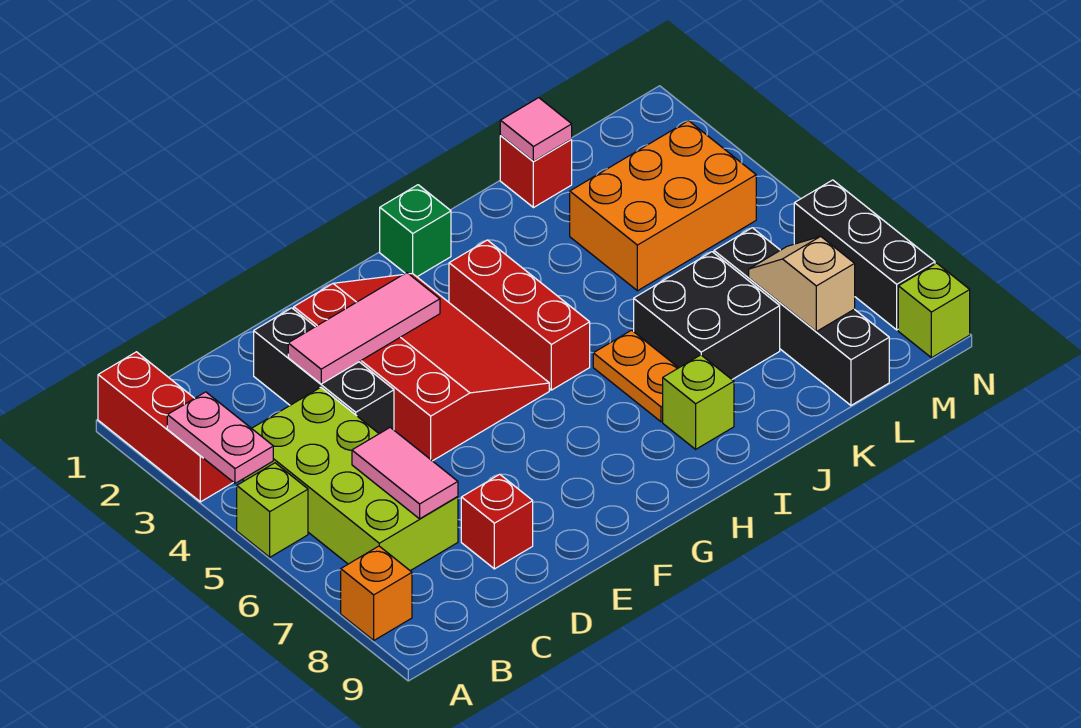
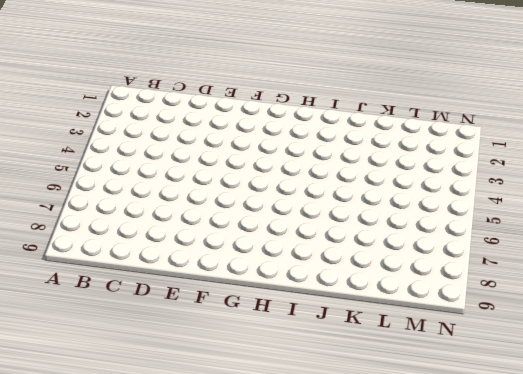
none -> red 1x3 brick [98,352,233,502]
none -> lime 1x1 brick [237,463,308,557]
none -> orange 1x1 brick [341,546,412,640]

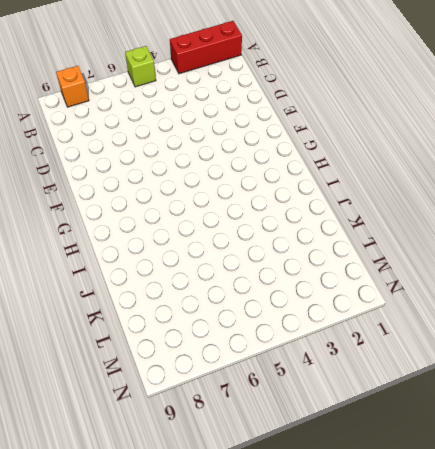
none -> lime 2x4 brick [242,387,458,571]
none -> black 1x3 brick [254,308,394,434]
none -> red 1x1 brick [461,474,533,569]

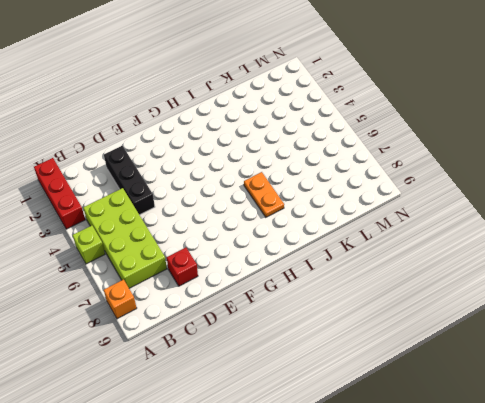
none -> red 3x4 slope [294,273,549,461]
none -> green 1x1 brick [380,185,451,277]
none -> red 1x3 brick [449,240,590,390]

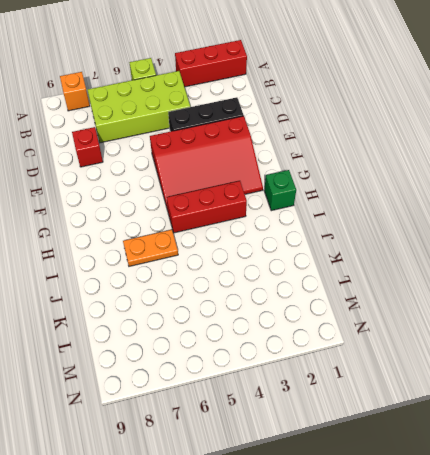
none -> lime 1x1 brick [663,355,734,449]
none -> black 2x2 brick [634,252,780,379]
none -> red 1x1 brick [500,136,572,208]

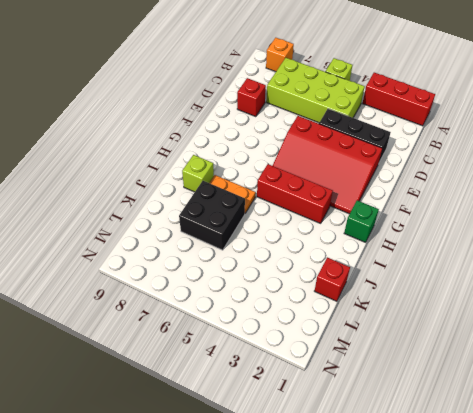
none -> orange 2x3 brick [570,121,756,291]
none -> black 1x4 brick [714,228,889,405]
none -> black 1x3 brick [794,180,935,330]

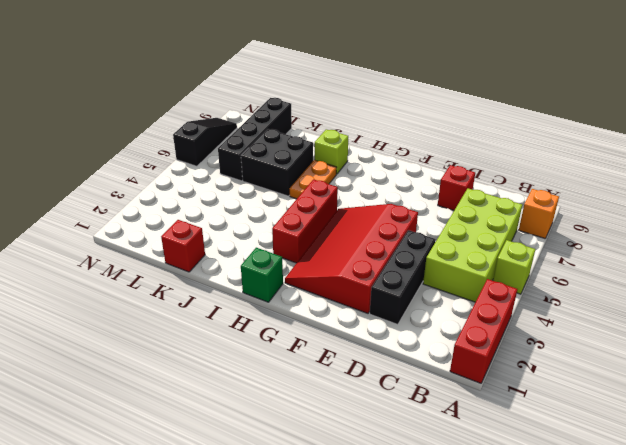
black 1x3 slope [173,118,237,166] -> black 1x3 brick [794,180,935,330]
none -> orange 2x3 brick [570,121,756,291]
none -> lime 1x1 brick [898,263,970,358]
none -> pink 1x2 plate [167,392,273,483]

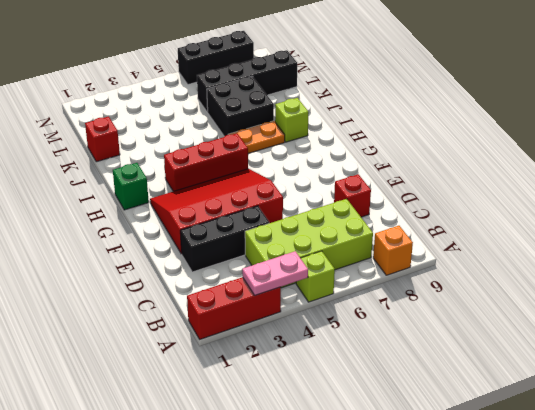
none -> orange 2x3 brick [570,121,756,291]
none -> lime 1x1 brick [898,263,970,358]
none -> pink 1x2 tile [352,427,458,519]

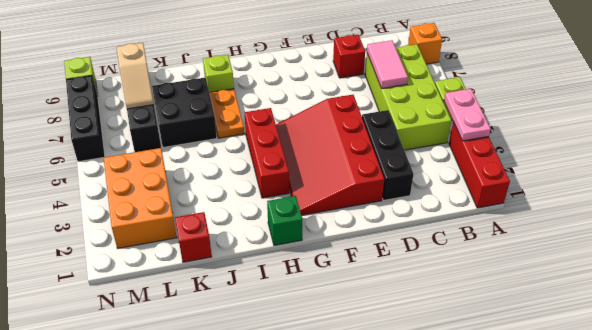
orange 2x3 brick [103,148,177,248] -> orange 2x3 brick turned to [570,121,756,291]
none -> pink 1x3 tile [288,273,440,384]
none -> pink 1x1 tile [500,98,572,162]

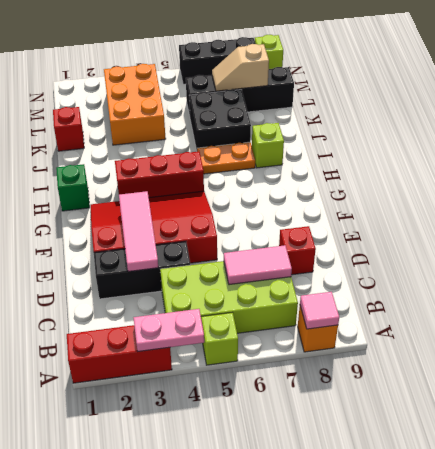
pink 1x1 tile [300,292,339,329] -> pink 1x1 tile moved to [500,98,572,162]

